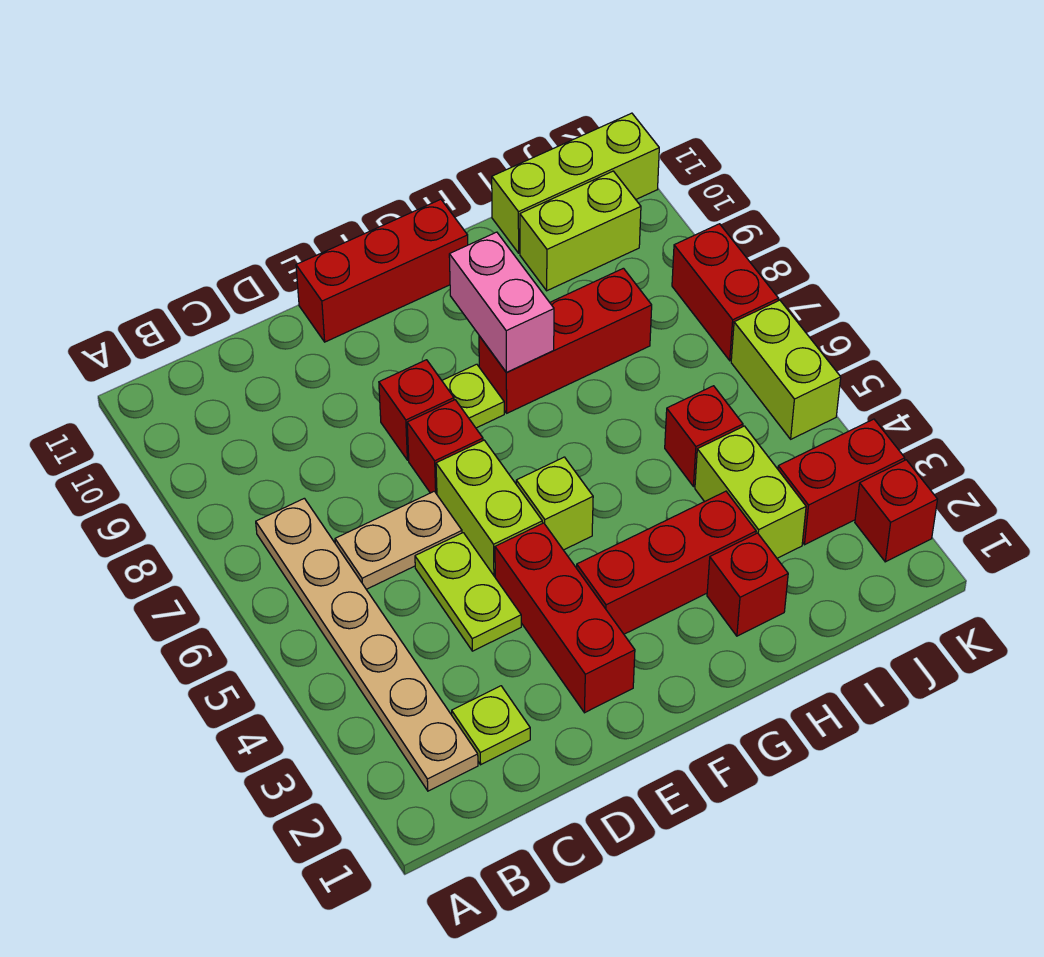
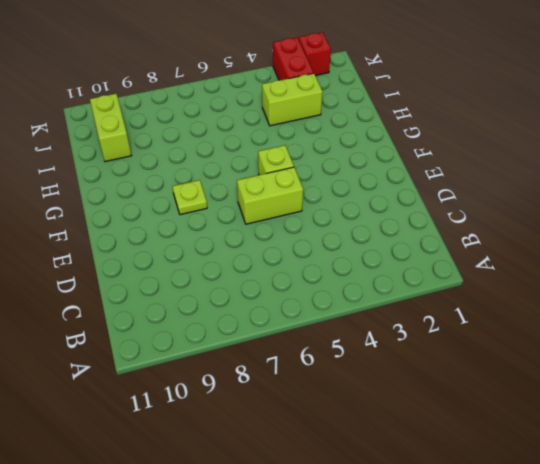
none -> tan 1x6 plate [256,498,478,791]
none -> lime 1x1 plate [452,686,530,765]
none -> tan 1x2 plate [335,491,462,589]

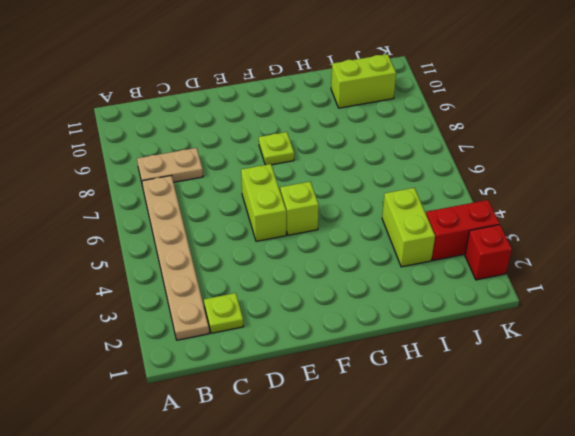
tan 1x2 plate [137,148,203,182] -> tan 1x2 plate moved to [335,491,462,589]
none -> lime 1x2 plate [415,533,521,651]
none -> red 1x3 brick [495,523,635,713]
none -> red 1x1 brick [407,400,483,494]

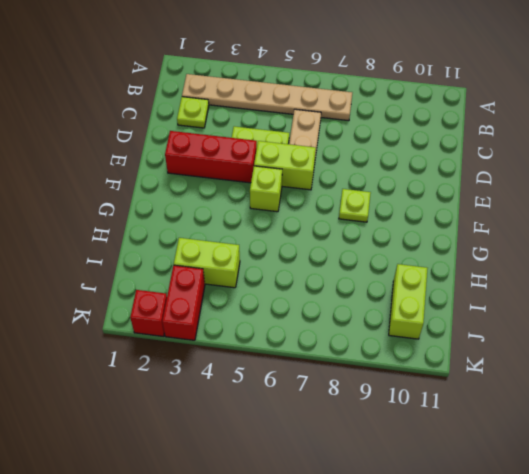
none -> red 1x1 brick [407,400,483,494]
none -> red 1x1 brick [379,360,454,460]
none -> red 1x3 brick [296,199,468,342]

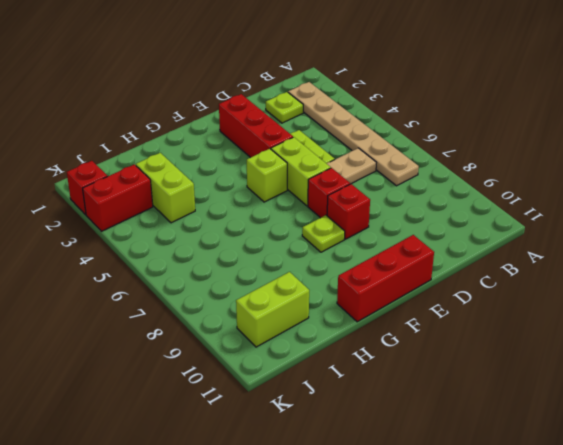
none -> red 1x3 brick [577,491,756,634]
none -> red 1x3 brick [479,268,652,413]
none -> red 1x1 brick [707,533,788,636]

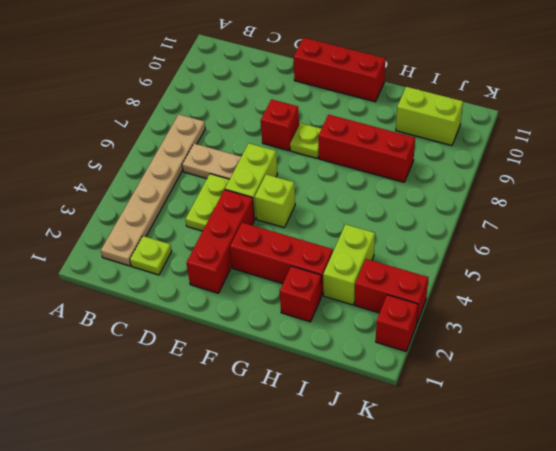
none -> red 1x1 brick [407,400,483,494]
none -> red 1x1 brick [665,386,743,487]
none -> lime 1x3 brick [492,113,659,253]

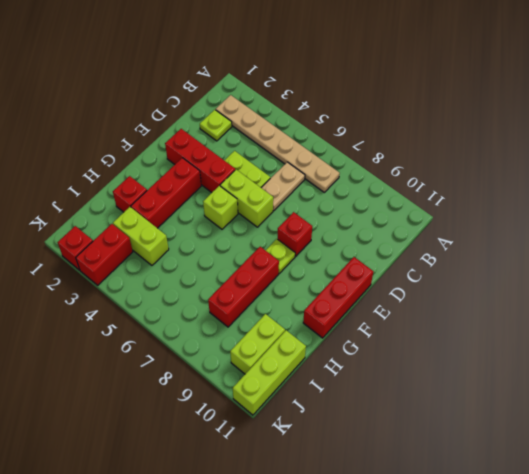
none -> red 1x1 brick [407,400,483,494]
none -> red 1x1 brick [665,386,743,487]
none -> lime 1x2 brick [731,300,841,439]

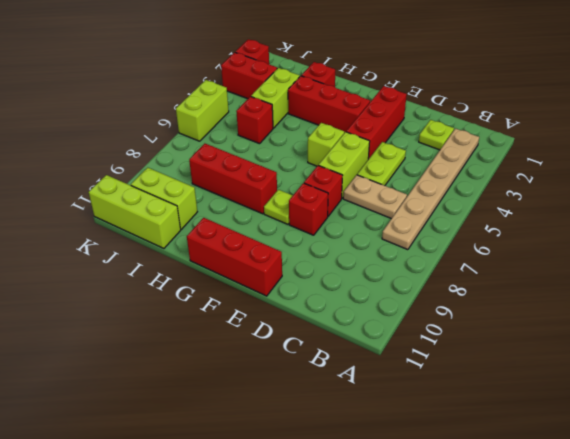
none -> red 1x2 brick [672,224,779,361]
none -> pink 1x2 brick [449,232,554,373]

